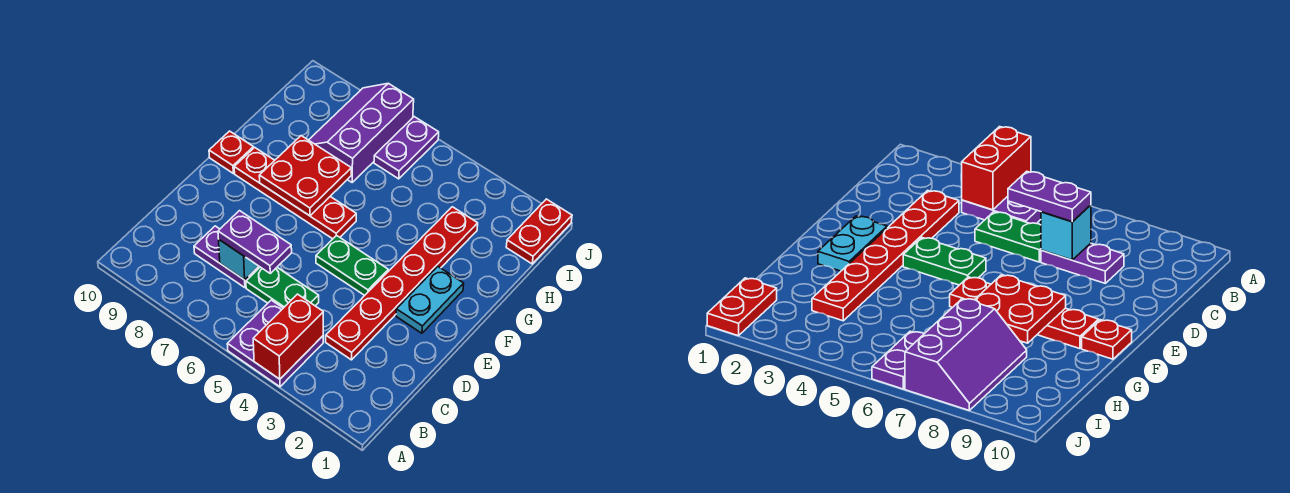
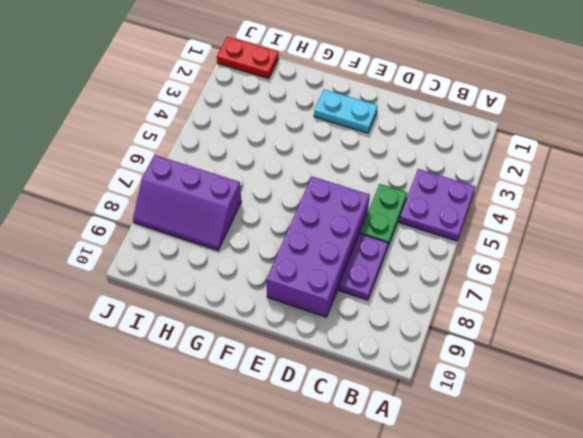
purple 2x4 brick [266,177,370,317] -> none
none -> red 1x6 plate [326,207,478,360]
none -> green 1x2 plate [316,235,388,295]
none -> red 1x4 plate [234,147,356,239]

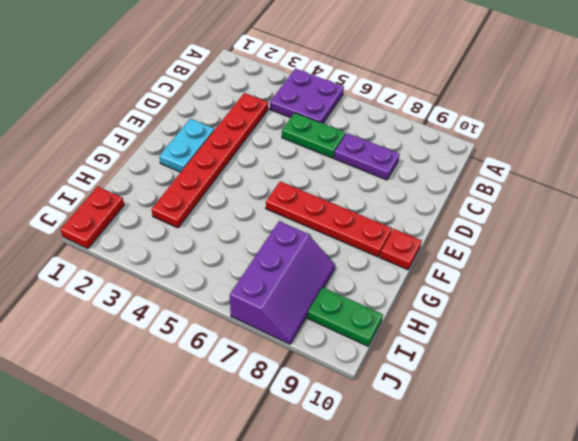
green 1x2 plate [307,287,383,346] -> green 1x2 plate moved to [316,235,388,295]
none -> purple 1x2 plate [374,117,439,179]
none -> red 1x2 brick [253,294,323,379]
none -> cyan 1x1 brick [219,240,258,280]

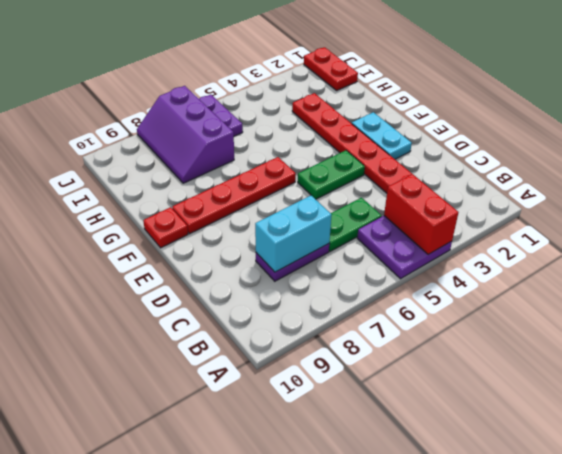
cyan 1x2 brick [255,196,332,272] -> cyan 1x1 brick [219,240,258,280]
none -> red 2x2 plate [259,136,351,216]
none -> purple 1x2 plate [218,211,292,273]

